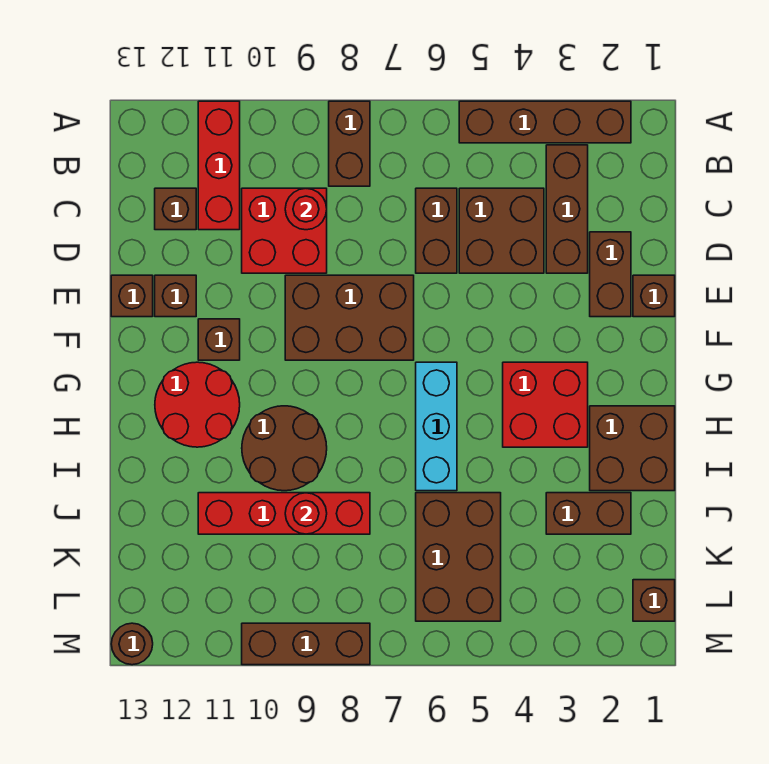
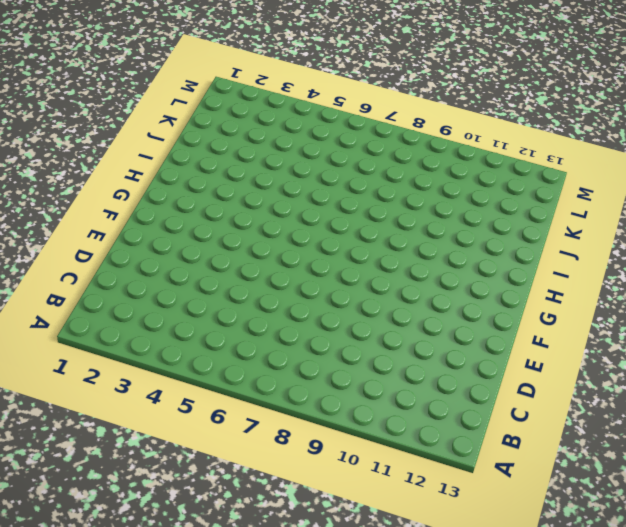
none -> brown 1x4 brick [459,101,631,143]
none -> brown 1x2 brick [329,101,370,186]
none -> red 1x3 brick [198,101,240,230]

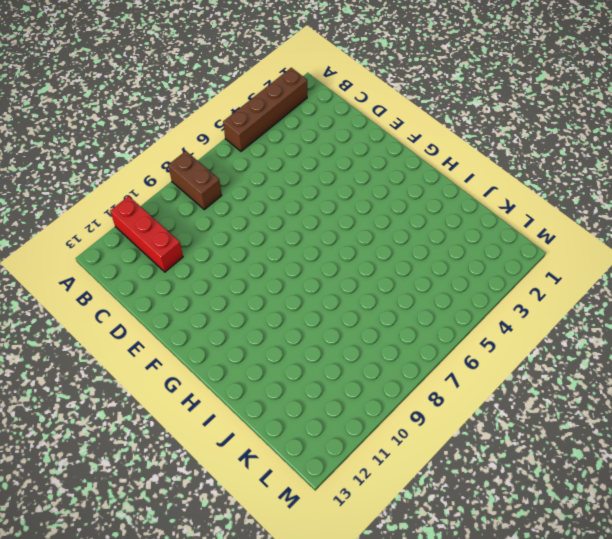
none -> brown 1x3 brick [546,145,588,273]
none -> brown 2x2 brick [459,188,544,273]
none -> brown 1x2 brick [416,188,457,273]

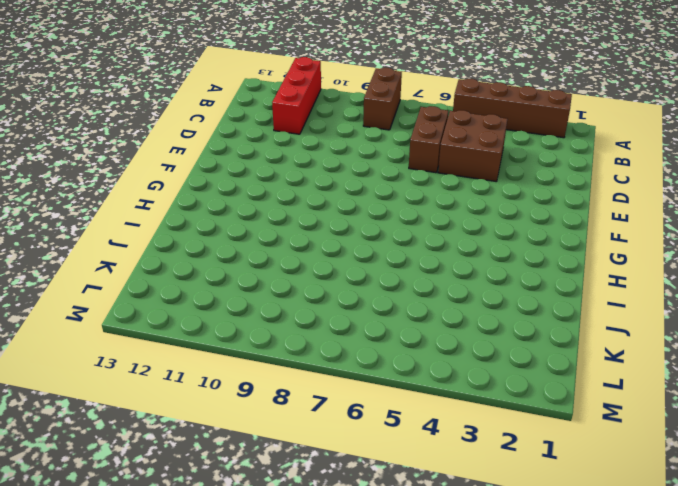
none -> brown 1x3 brick [546,145,588,273]
none -> red 2x2 brick [242,188,327,273]
none -> brown 1x1 brick [155,188,196,230]

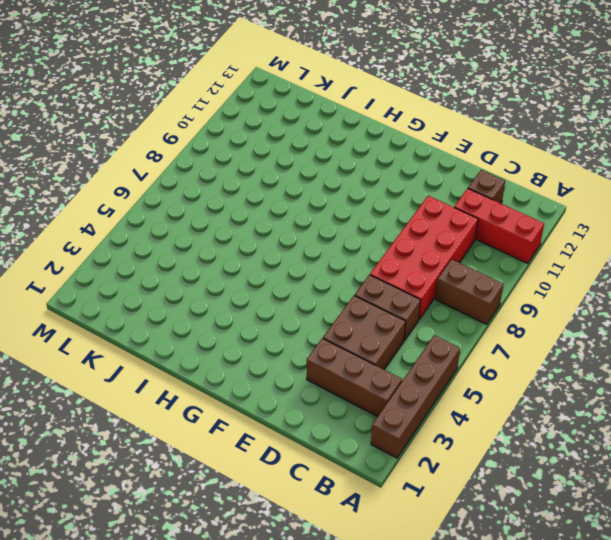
red 2x4 brick [370,196,478,319] -> red 2x2 brick [242,188,327,273]
none -> brown 1x2 brick [590,232,631,317]
none -> brown 1x1 brick [633,275,675,317]
none -> brown 2x3 brick [285,275,414,360]

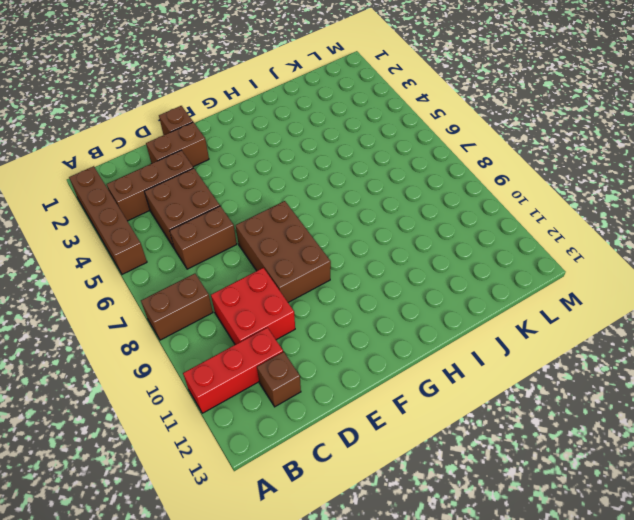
none -> brown 1x1 brick [155,275,196,317]
none -> brown 1x1 brick [111,275,153,317]
none -> brown 1x1 brick [198,319,240,360]

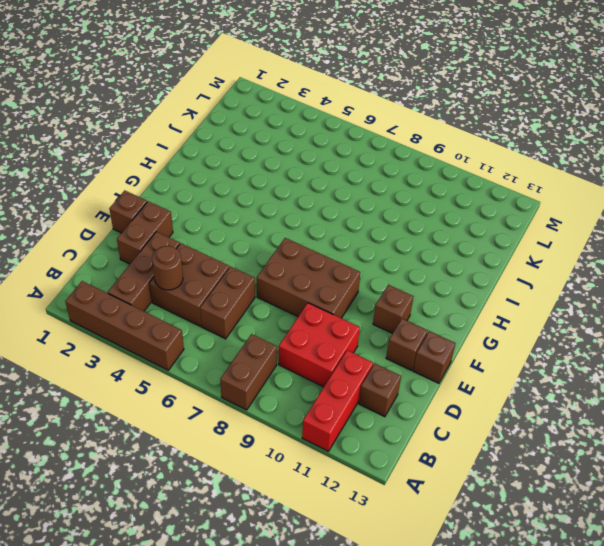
brown 1x1 round brick [152,246,183,290] -> brown 1x1 round brick moved to [111,623,153,665]
none -> red 2x2 brick [503,362,588,447]
none -> cyan 1x3 brick [416,362,457,491]
none -> red 2x2 round brick [155,362,240,447]

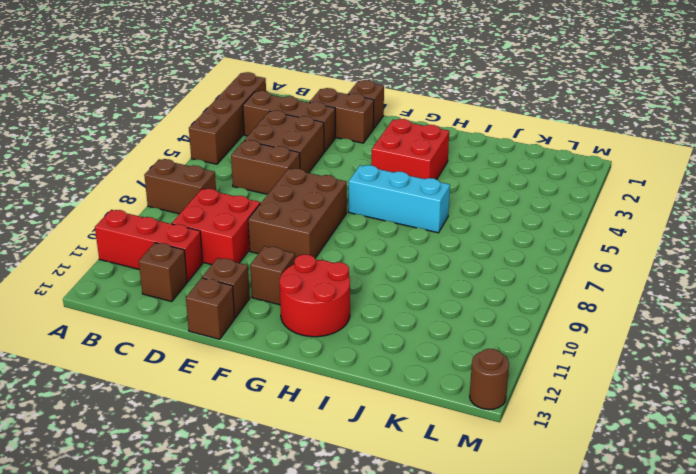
none -> brown 2x2 brick [590,406,675,491]
none -> brown 2x2 round brick [242,406,327,491]
none -> brown 1x2 brick [546,493,631,534]

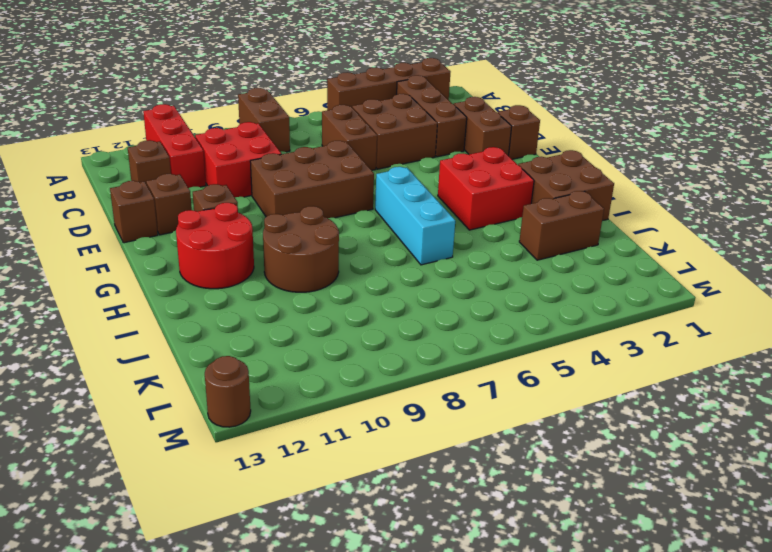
none -> brown 2x3 brick [416,493,501,621]
none -> red 1x4 brick [198,493,370,534]
none -> brown 1x1 brick [633,580,675,621]

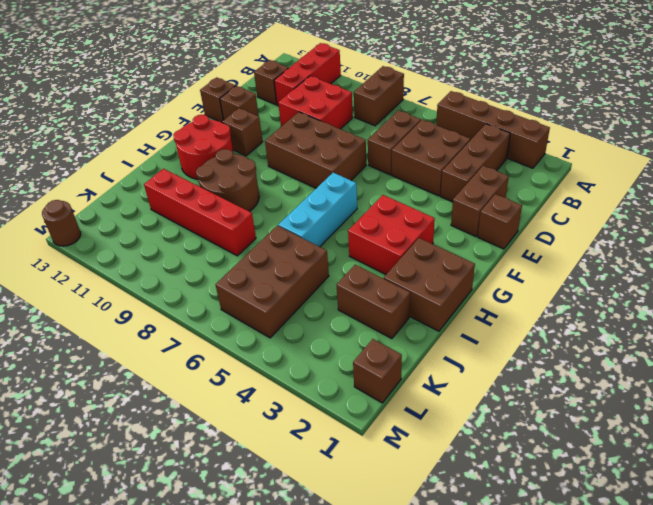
none -> brown 1x3 brick [242,623,370,665]
none -> red 1x1 round brick [285,188,327,230]
none -> red 1x1 round brick [285,493,327,534]

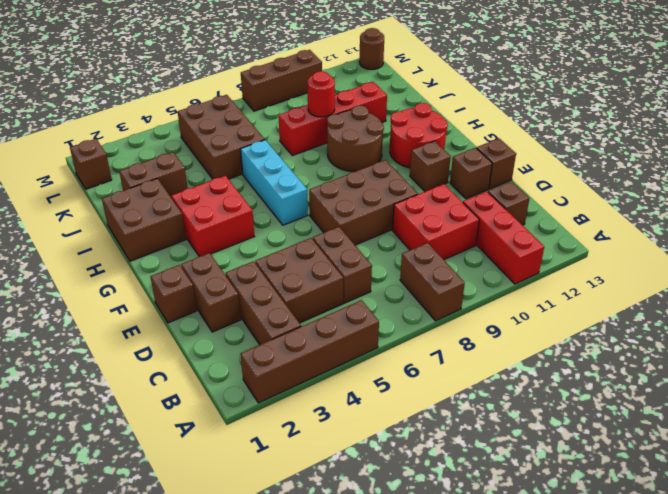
none -> red 1x1 round brick [285,188,327,230]

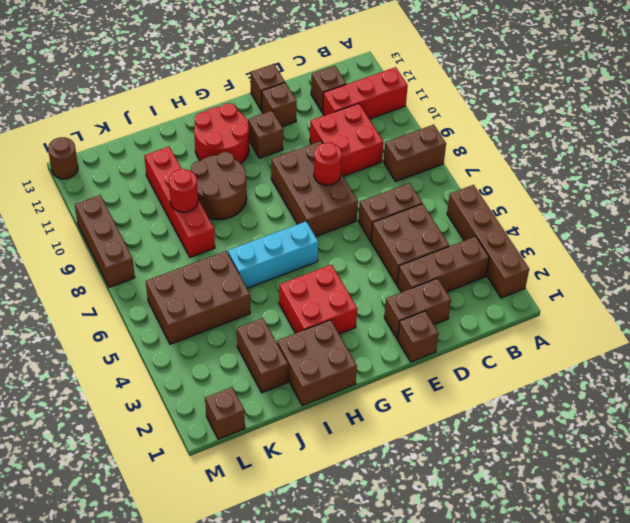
red 1x1 round brick [314,143,342,185] -> red 1x1 round brick moved to [285,188,327,230]

